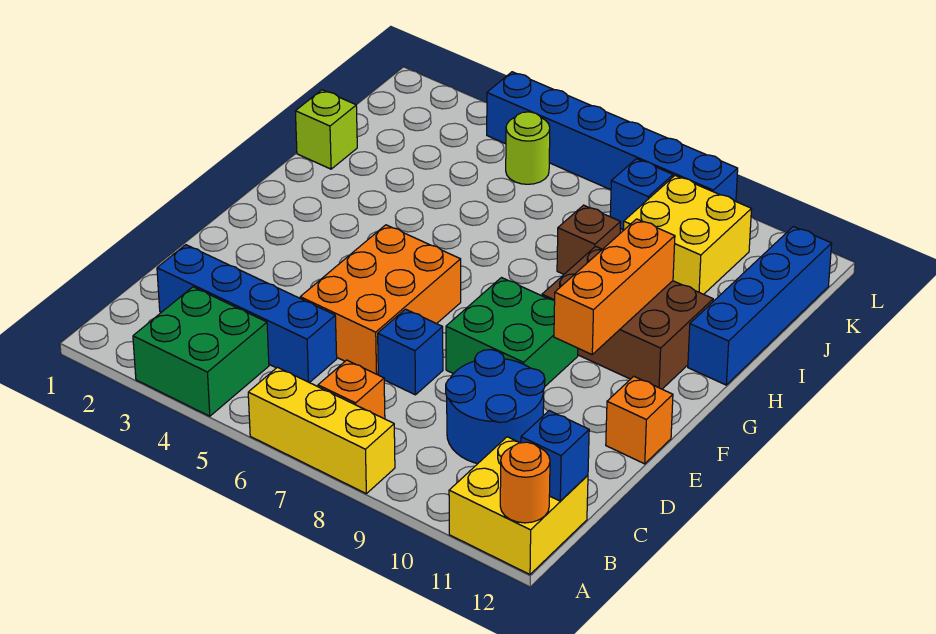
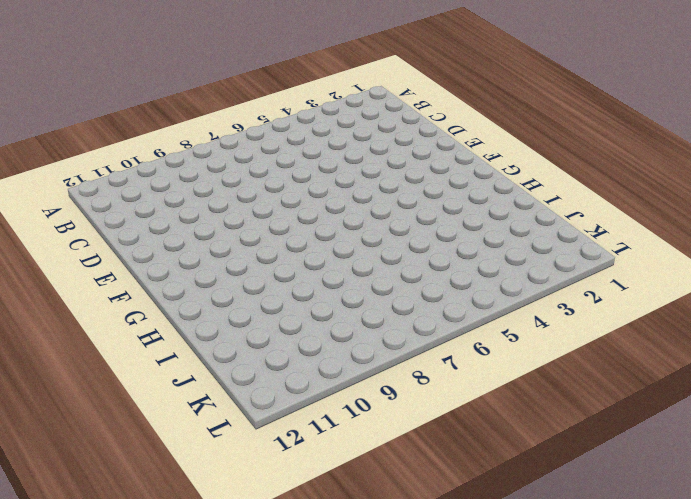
none -> green 2x2 brick [133,287,269,416]
none -> yellow 1x3 brick [248,367,395,494]
none -> yellow 2x2 brick [449,437,588,574]

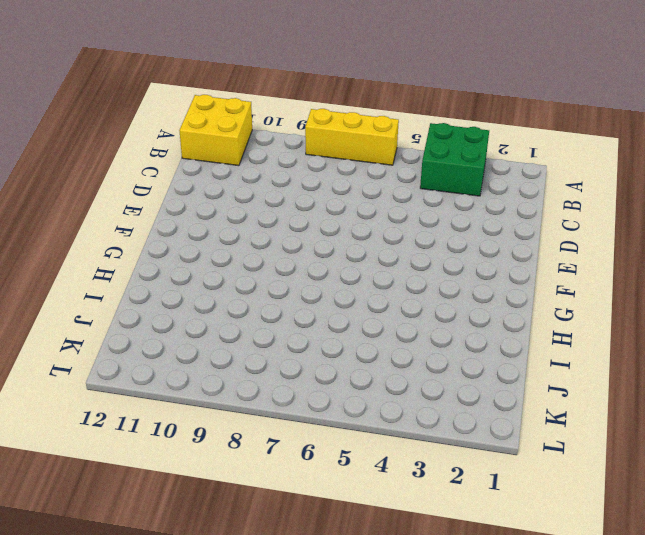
none -> orange 1x1 brick [318,360,385,419]
none -> blue 1x4 brick [157,245,337,383]
none -> blue 2x2 round brick [446,350,545,464]

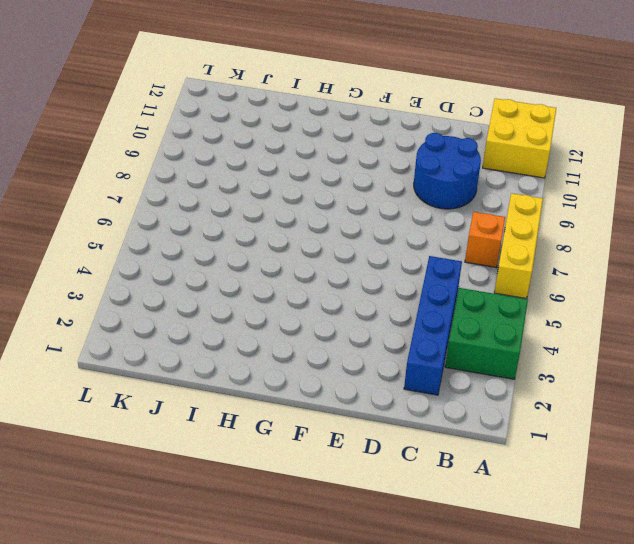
none -> orange 2x3 brick [300,225,461,375]
none -> blue 1x1 brick [378,309,443,395]
none -> green 2x2 brick [446,278,578,386]

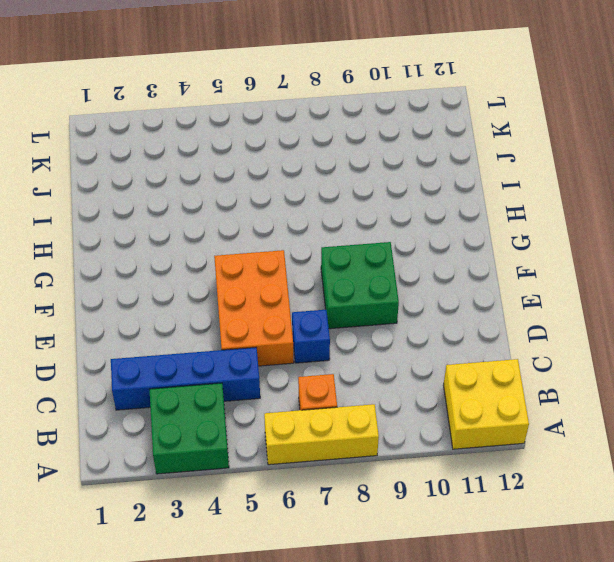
none -> blue 2x2 round brick [446,350,545,464]
none -> orange 1x1 brick [606,376,673,464]
none -> brown 2x3 brick [542,246,713,389]

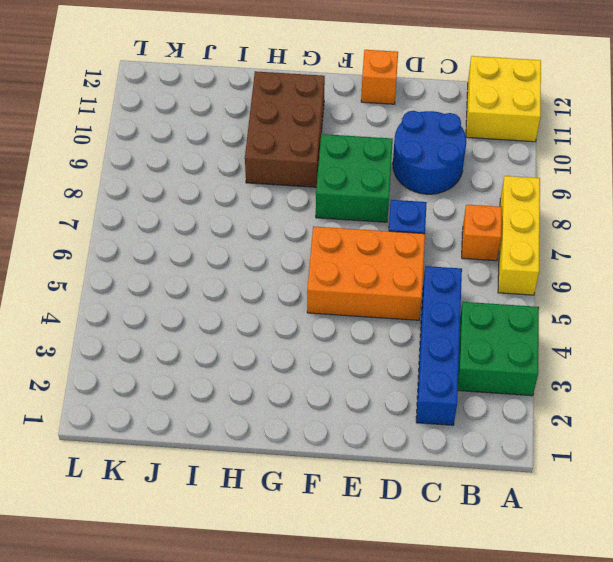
none -> blue 1x4 brick [688,227,832,385]
none -> lime 1x1 brick [295,90,357,169]
none -> brown 1x1 brick [557,205,621,274]

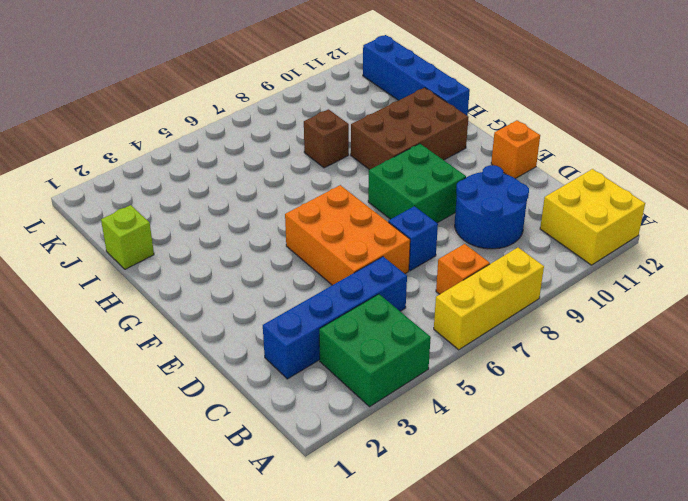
none -> yellow 2x2 brick [623,176,752,294]
none -> lime 1x1 round brick [506,112,550,184]
none -> blue 1x1 brick [610,159,673,230]

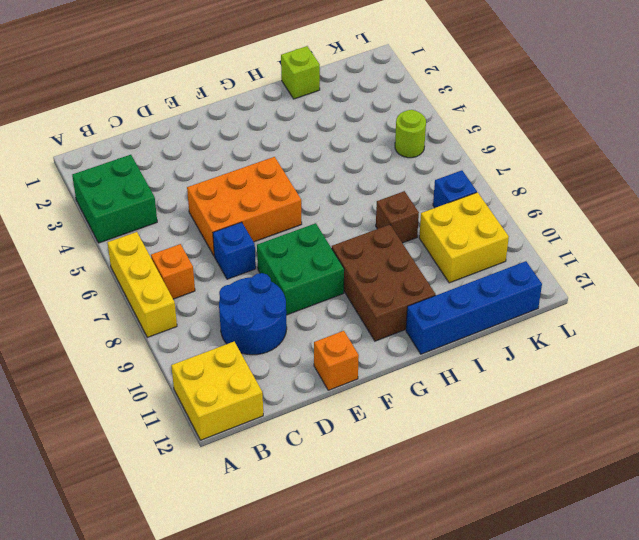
none -> blue 1x4 brick [157,245,337,383]
none -> blue 1x6 brick [487,72,738,201]
none -> orange 1x1 round brick [500,442,550,523]

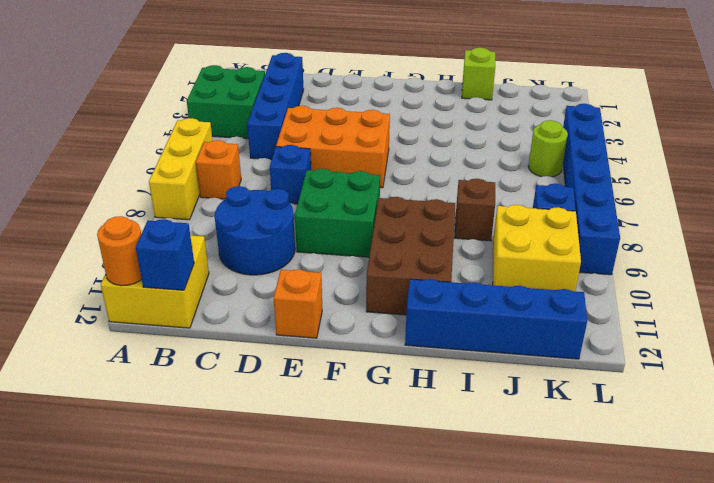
none -> orange 1x3 brick [554,219,675,354]

